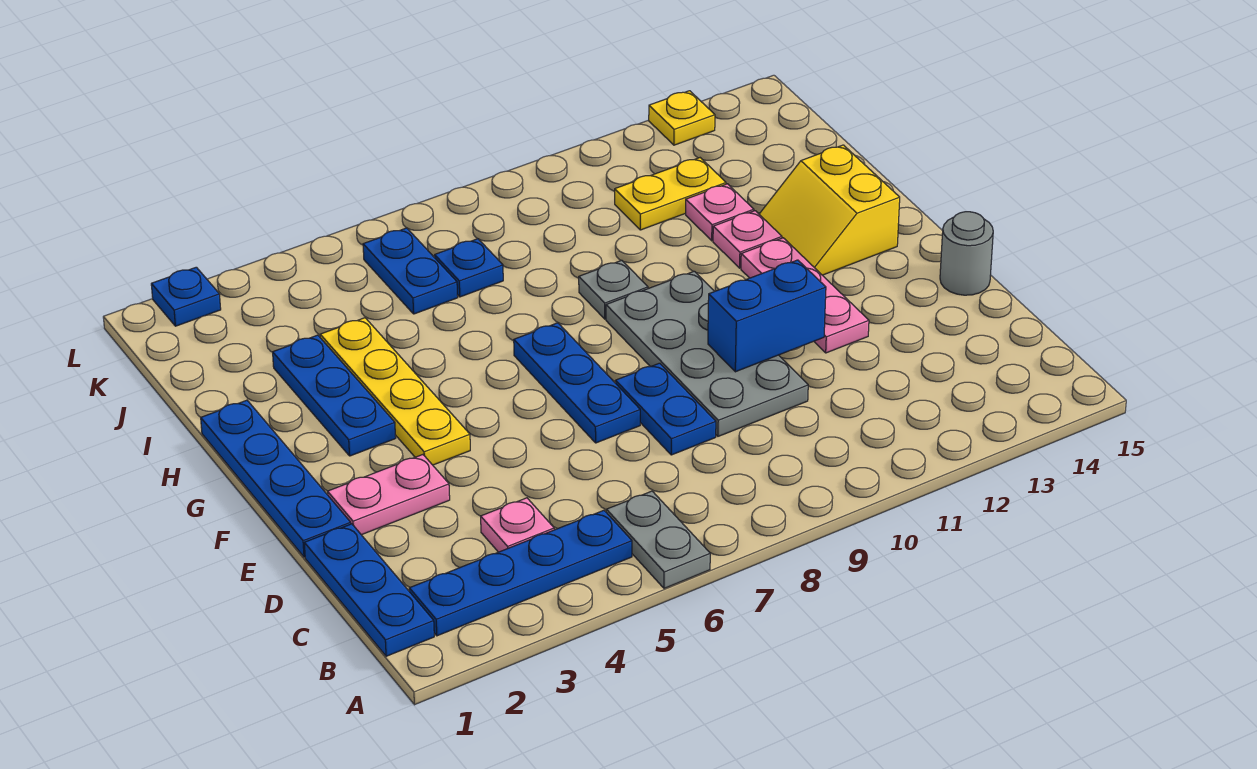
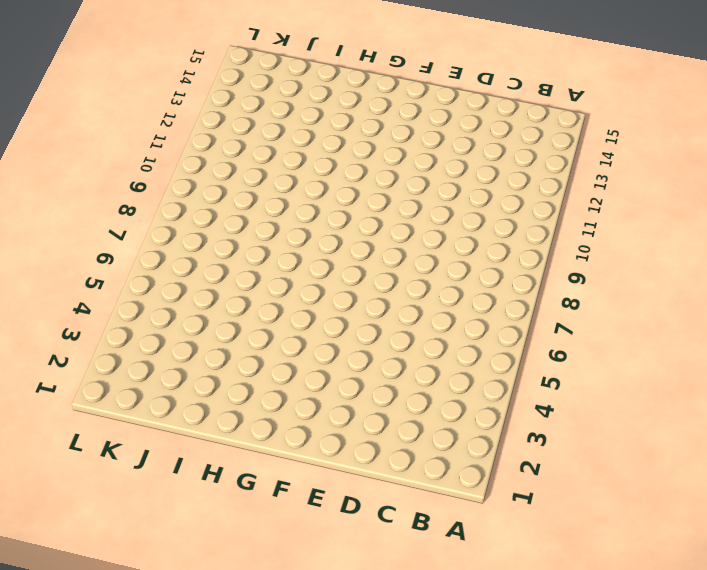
none -> grey 1x2 plate [606,491,710,588]
none -> blue 1x3 plate [304,524,434,656]
none -> blue 1x4 plate [409,510,632,636]

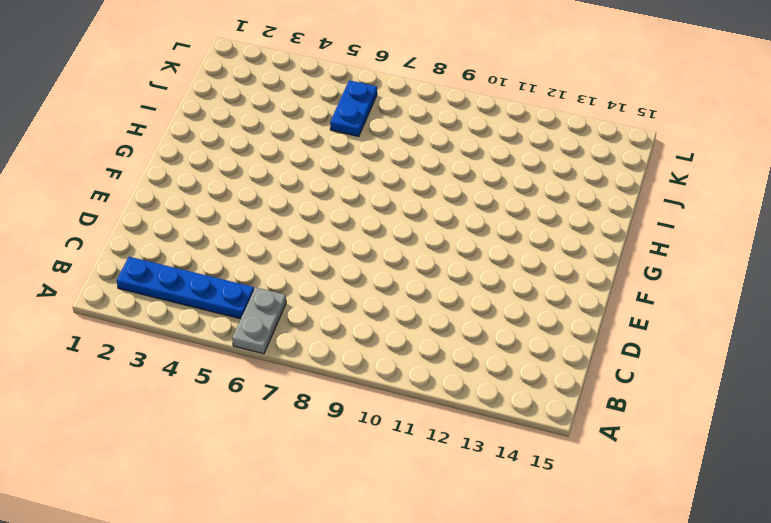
none -> blue 1x3 plate [304,524,434,656]
none -> pink 1x1 plate [481,498,554,552]
none -> blue 1x2 plate [616,363,716,455]

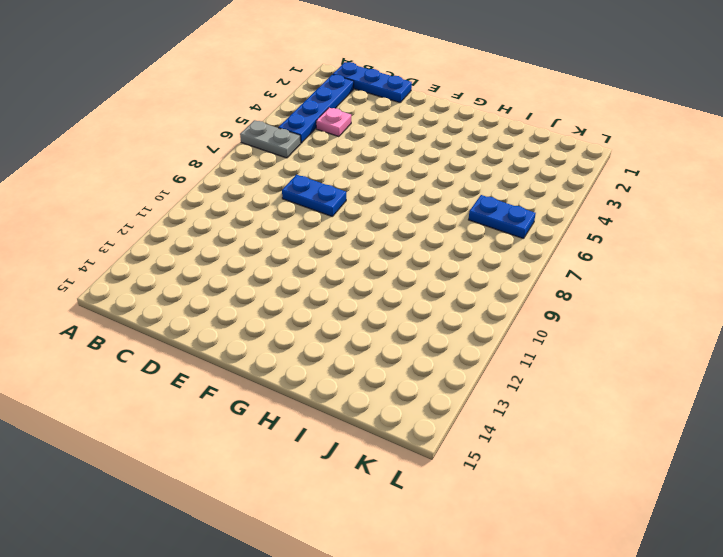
none -> grey 2x4 plate [606,271,808,436]
none -> blue 1x4 plate [201,400,351,557]
none -> pink 1x2 plate [328,455,450,535]

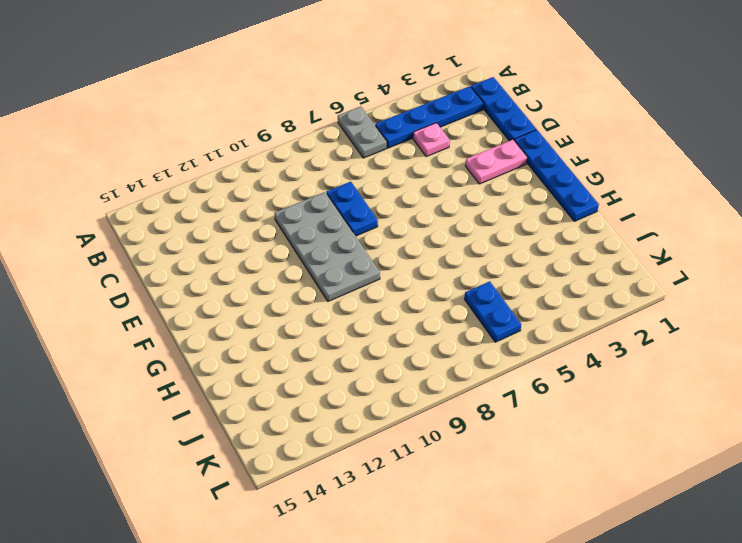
none -> blue 1x3 plate [514,323,640,443]
none -> pink 1x3 plate [741,238,869,353]
none -> grey 1x1 round brick [940,212,993,295]

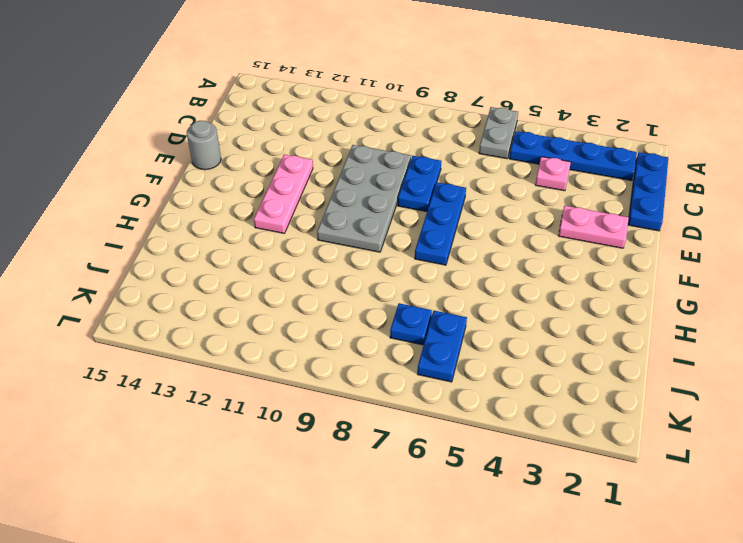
none -> blue 1x4 plate [201,400,351,557]
none -> yellow 1x4 plate [320,318,470,465]
none -> blue 1x3 plate [273,335,396,456]

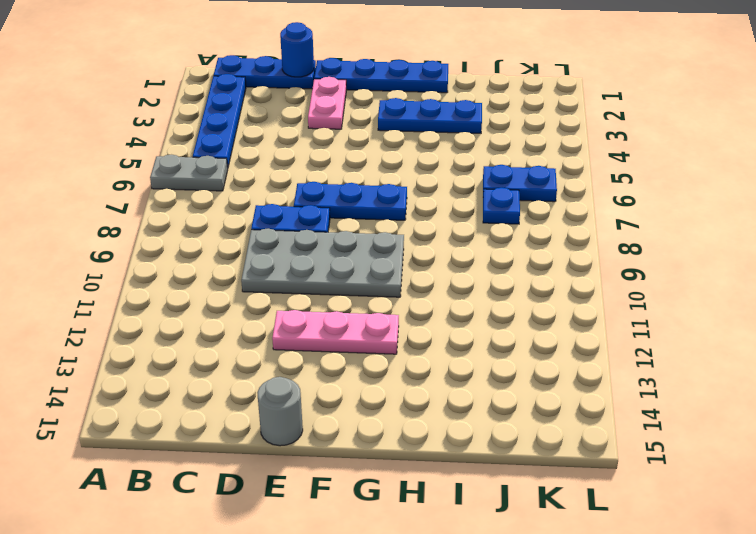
blue 1x1 round brick [280,22,314,77] -> none
none -> pink 1x1 plate [481,498,554,552]
none -> yellow 1x4 plate [320,318,470,465]
none -> yellow 2x2 slope [759,145,900,275]

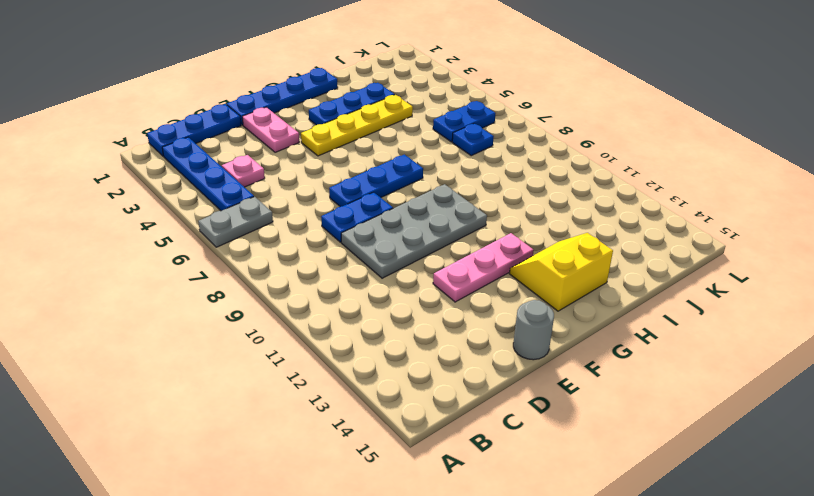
none -> grey 1x1 plate [579,260,648,319]
none -> pink 1x1 plate [713,211,782,268]
none -> pink 1x1 plate [686,184,754,241]

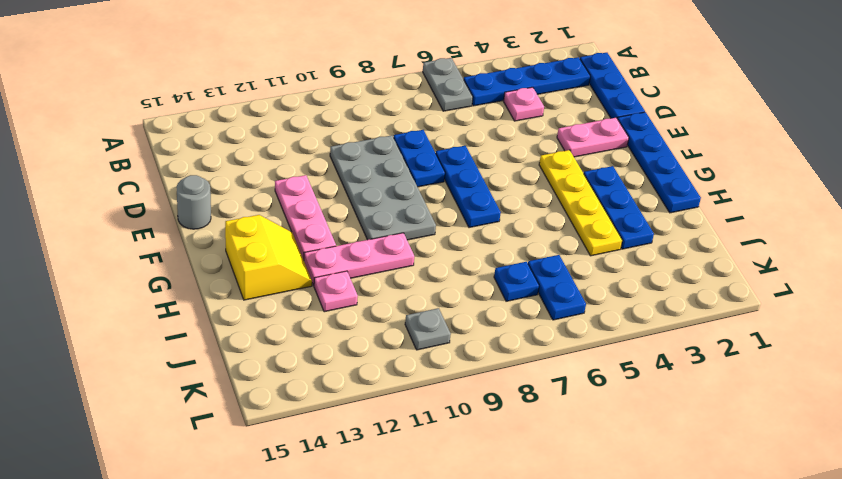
pink 1x3 plate [304,233,414,286] -> pink 1x1 plate [713,211,782,268]
grey 1x1 plate [405,308,451,350] -> grey 1x1 plate moved to [579,260,648,319]
none -> yellow 1x2 plate [615,158,726,230]
none -> blue 1x1 plate [151,267,221,326]
none -> yellow 1x1 plate [649,91,715,145]

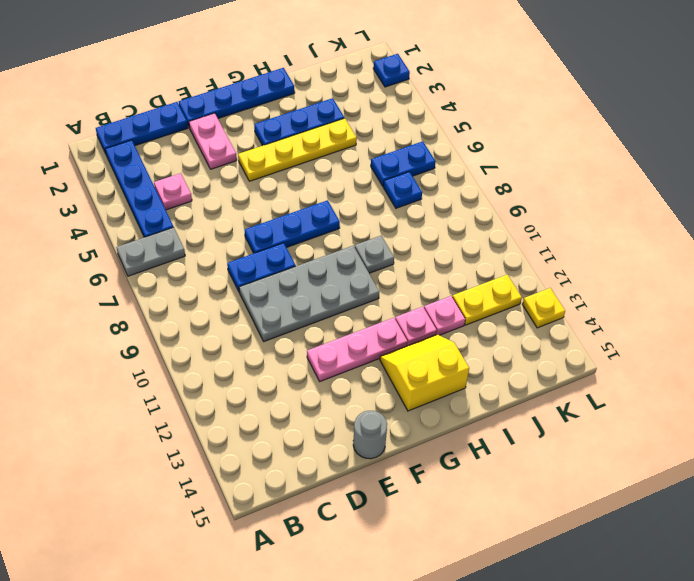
yellow 1x2 plate [453,275,522,325] -> yellow 1x2 plate turned to [615,158,726,230]
none -> blue 1x2 brick [708,260,826,372]

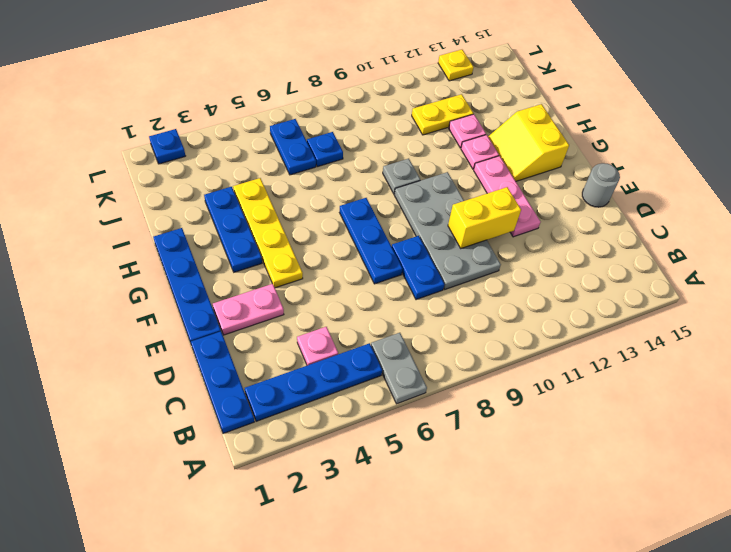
yellow 1x2 brick [448,187,521,248] -> blue 1x2 brick [708,260,826,372]

